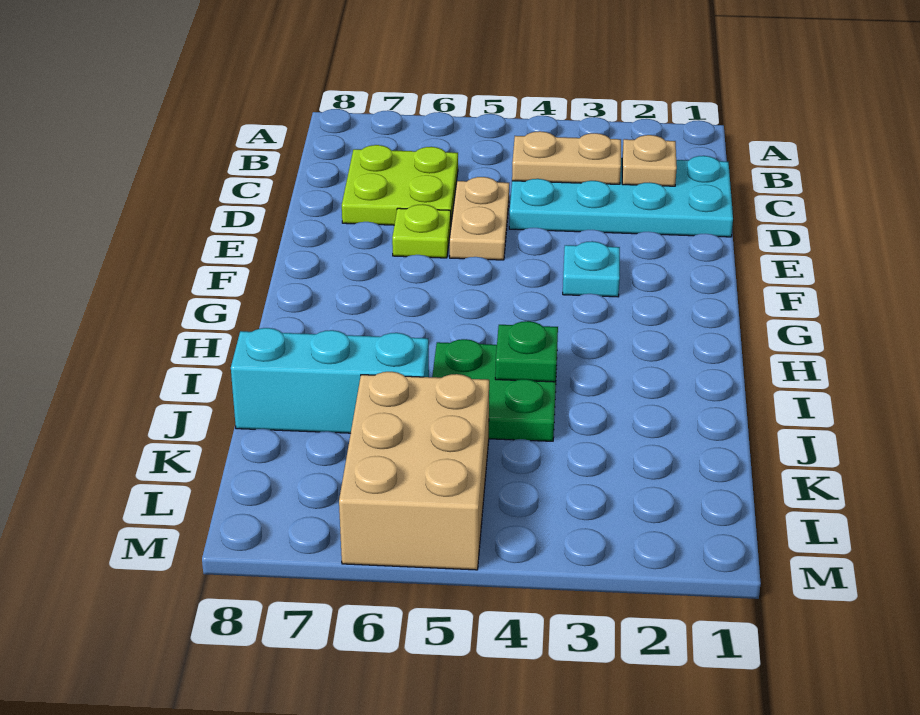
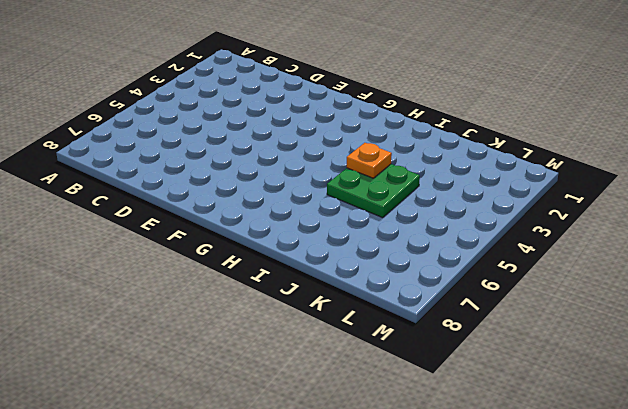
orange 1x1 plate [347,143,392,178] -> green 1x1 plate [495,321,558,382]
none -> cyan 2x4 plate [509,156,733,237]
none -> lime 2x2 plate [342,145,458,225]

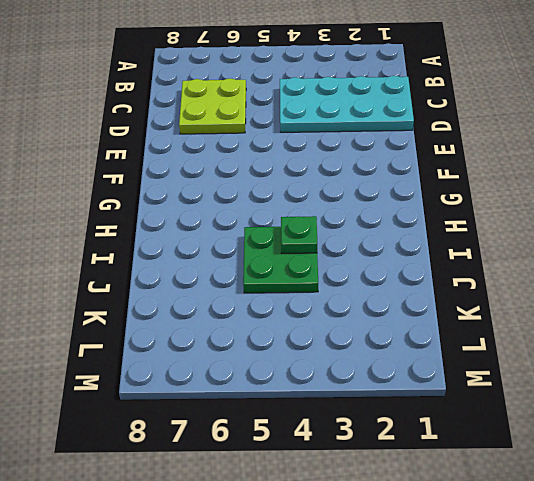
none -> tan 1x2 plate [450,177,509,260]
none -> lime 1x1 plate [392,204,451,258]

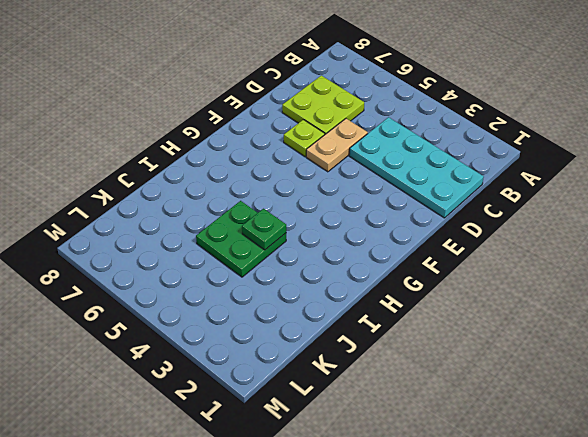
none -> cyan 1x1 plate [563,241,620,297]
none -> cyan 1x3 brick [231,328,429,433]

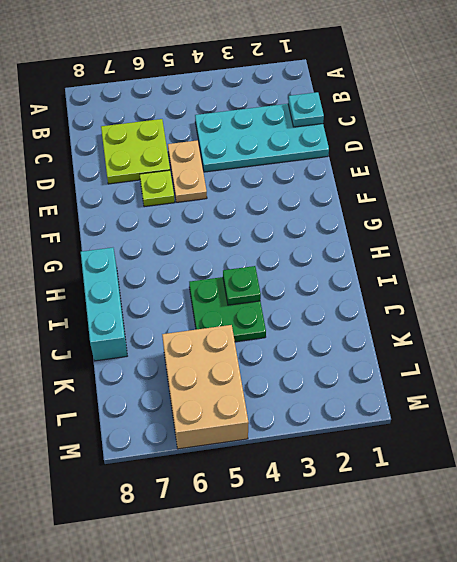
cyan 1x1 plate [288,92,324,127] -> cyan 1x1 plate moved to [563,241,620,297]
cyan 1x3 brick [81,248,127,361] -> cyan 1x3 brick turned to [231,328,429,433]
none -> tan 1x1 plate [622,135,677,186]
none -> tan 1x2 plate [512,131,621,184]

